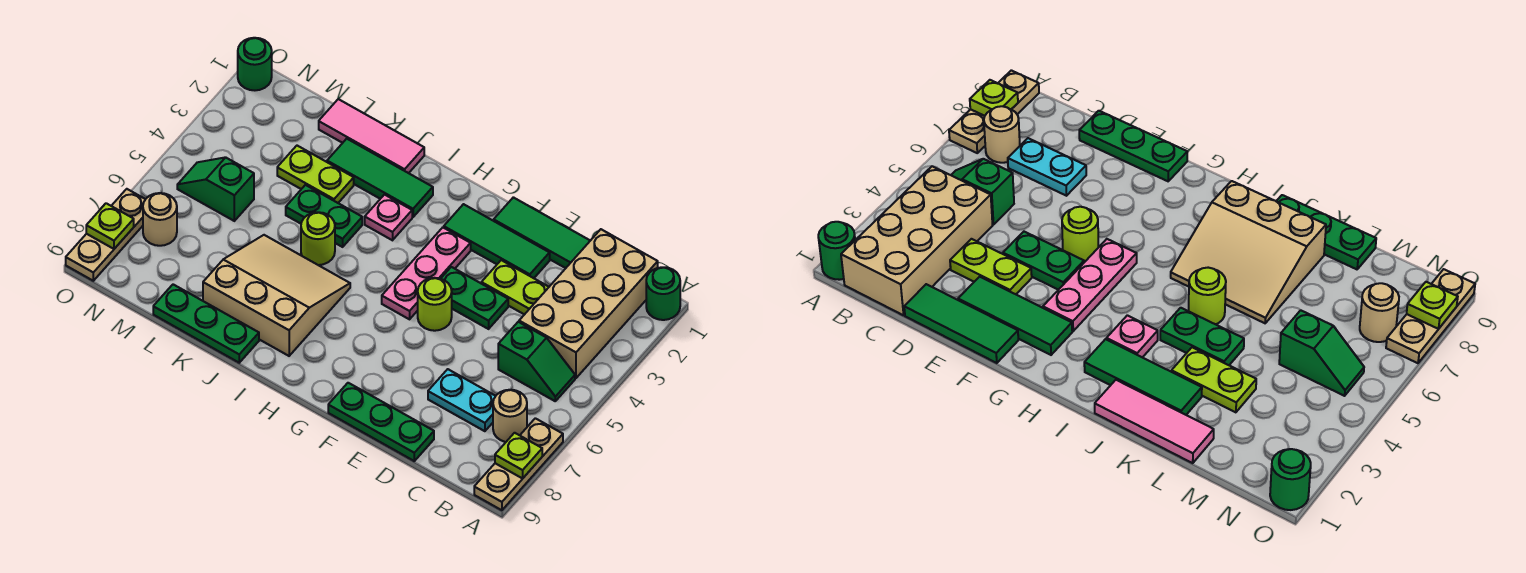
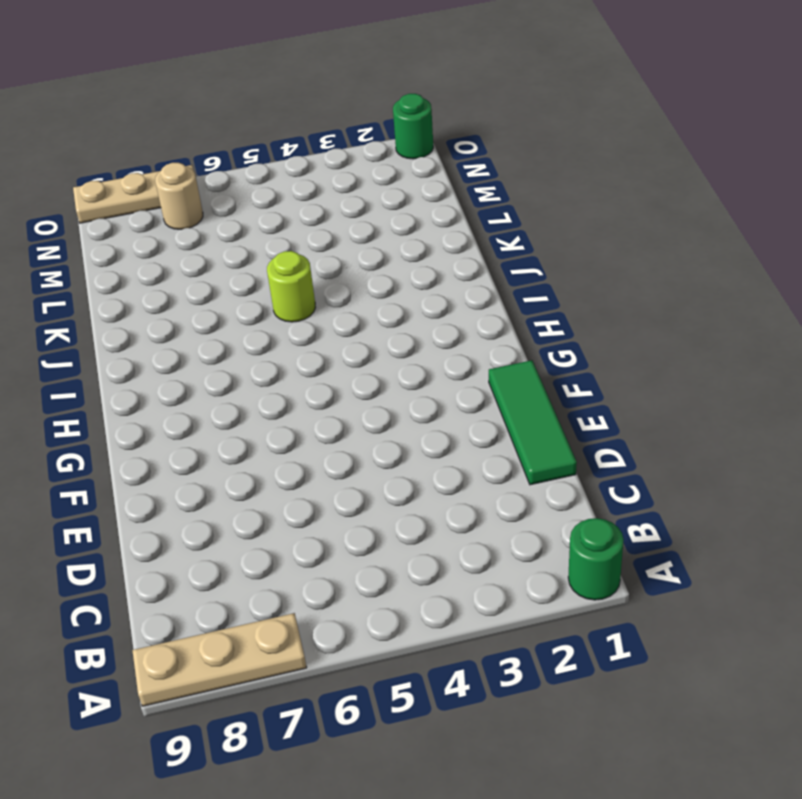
none -> tan 2x4 brick [519,229,658,378]
none -> green 1x2 slope [498,322,575,401]
none -> tan 1x1 round brick [493,390,527,442]

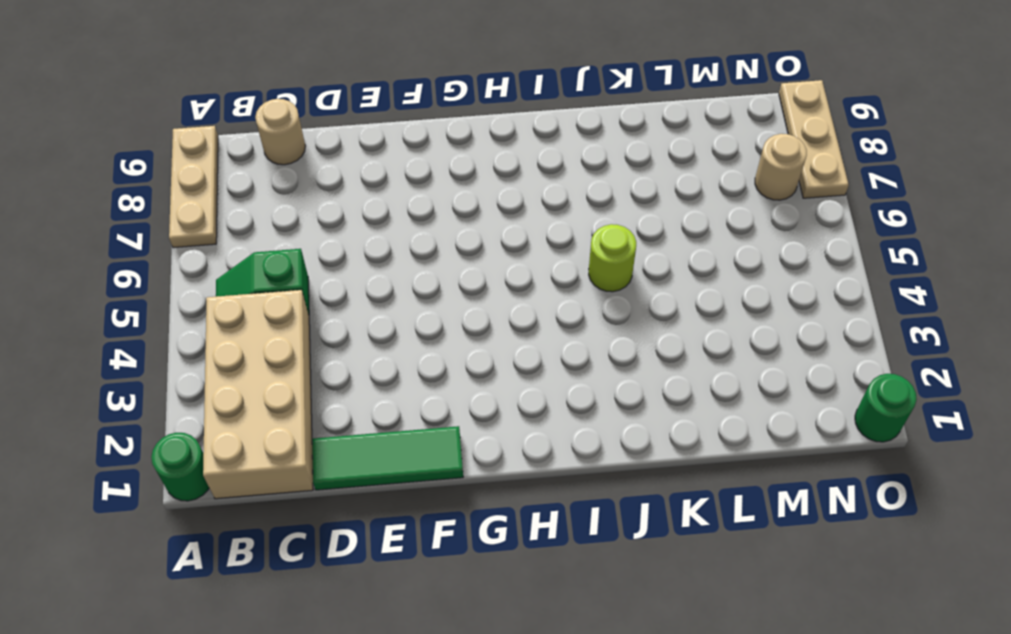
tan 1x1 round brick [255,99,305,165] -> tan 1x1 round brick moved to [493,390,527,442]
none -> cyan 1x2 plate [428,369,495,431]
none -> lime 1x2 plate [481,260,549,315]
none -> green 1x3 plate [328,383,434,461]

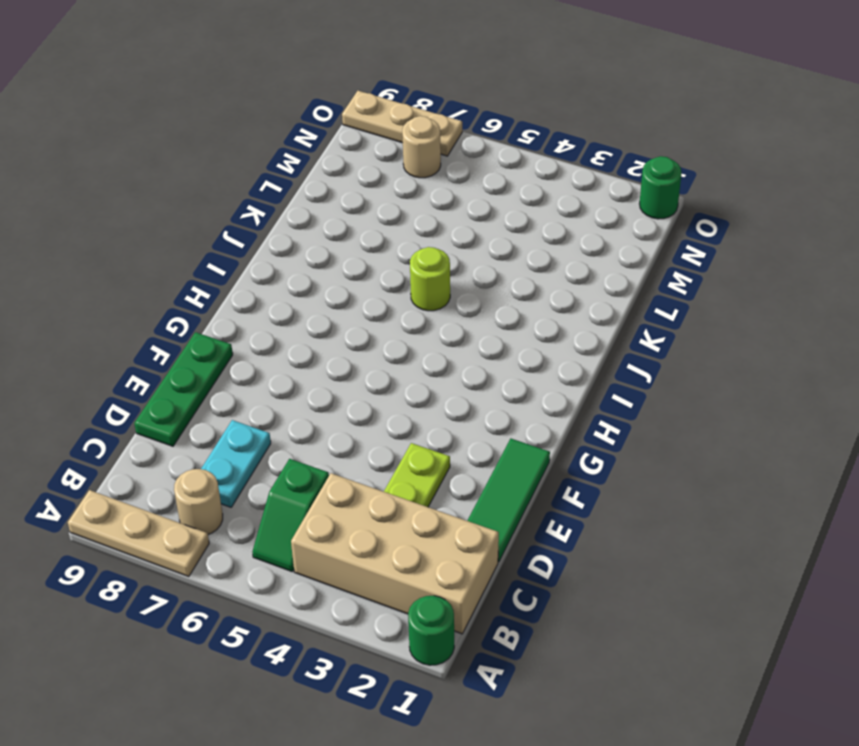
none -> green 1x3 tile [444,204,550,278]
none -> green 1x2 plate [441,267,508,329]
none -> lime 1x1 round brick [418,278,452,331]

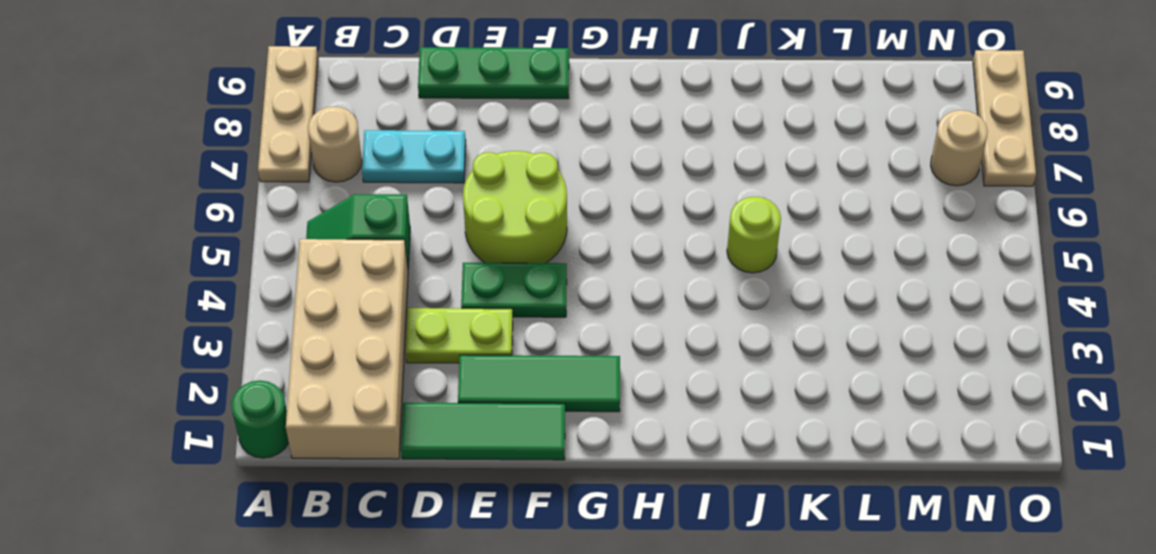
lime 2x2 round brick [463,151,567,263] -> lime 1x1 round brick [418,278,452,331]
none -> pink 1x3 plate [382,227,471,319]
none -> green 1x3 tile [327,139,433,217]
none -> pink 1x1 plate [365,195,412,240]

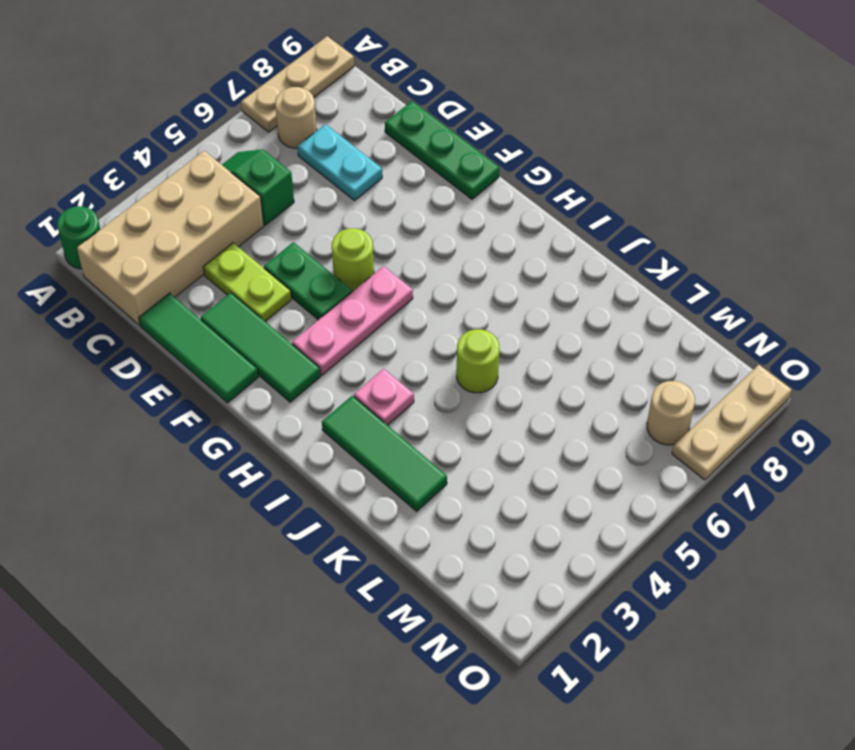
none -> tan 3x3 slope [203,235,350,356]
none -> pink 1x3 tile [319,99,424,173]
none -> green 1x2 plate [286,185,362,247]

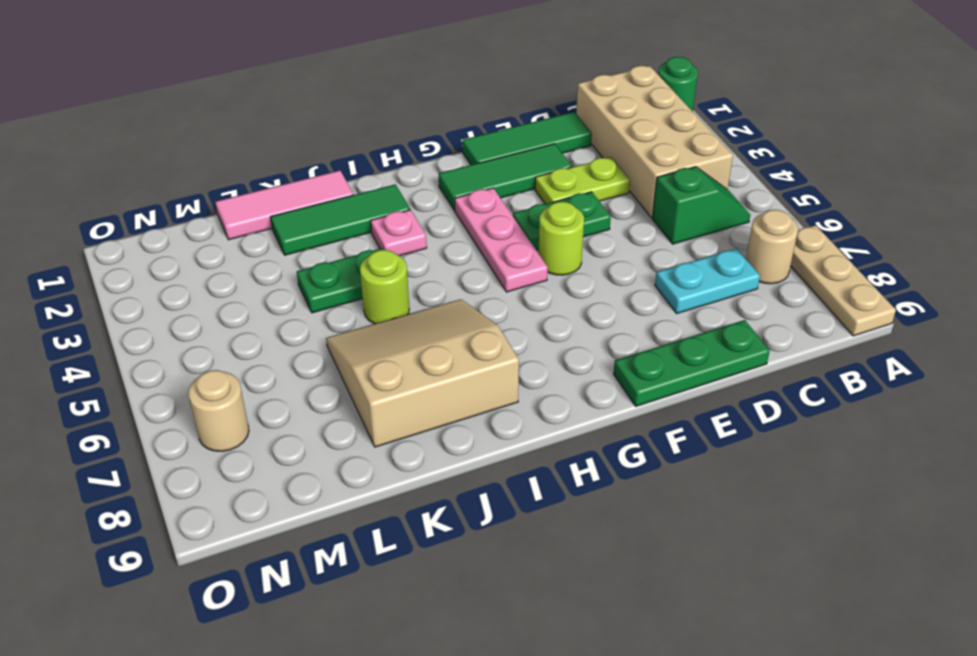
none -> green 1x3 plate [153,284,259,363]
none -> lime 1x2 plate [277,146,354,203]
none -> green 1x2 slope [177,157,254,221]

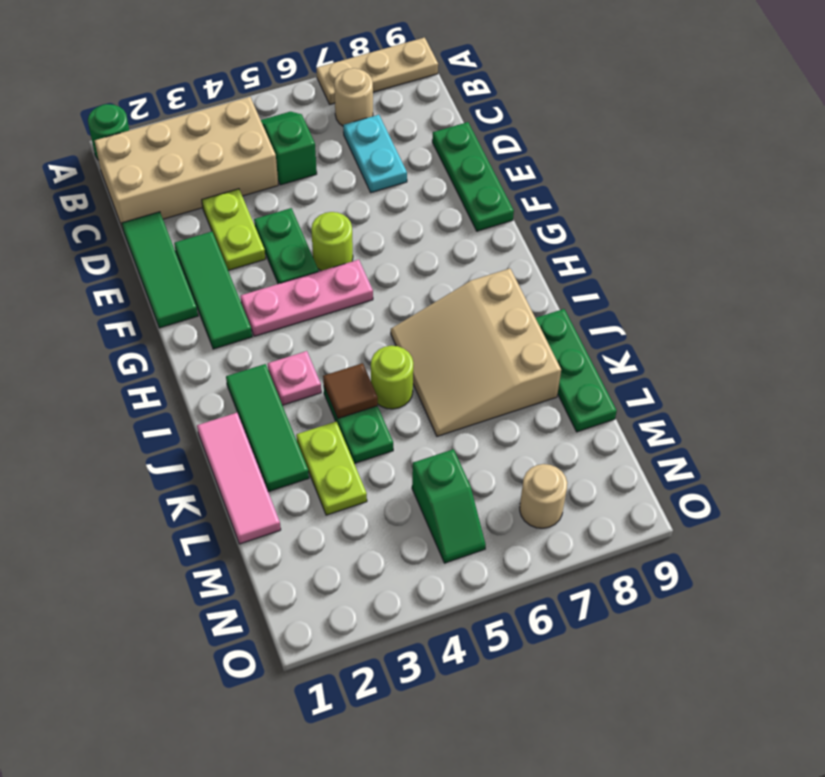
brown 1x1 tile [323,363,378,418] -> none
none -> green 1x1 round brick [238,38,272,90]
none -> tan 1x3 plate [66,189,145,281]
none -> lime 1x1 plate [495,433,542,478]

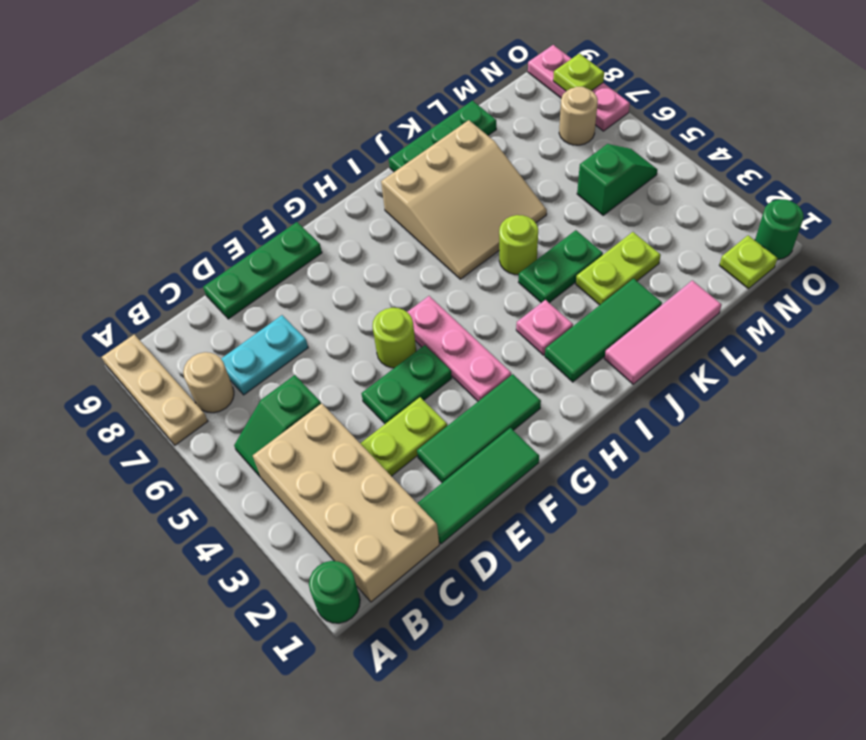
lime 1x1 plate [719,235,777,289] -> lime 1x1 plate moved to [495,433,542,478]
pink 1x3 plate [528,45,630,131] -> tan 1x3 plate [66,189,145,281]

